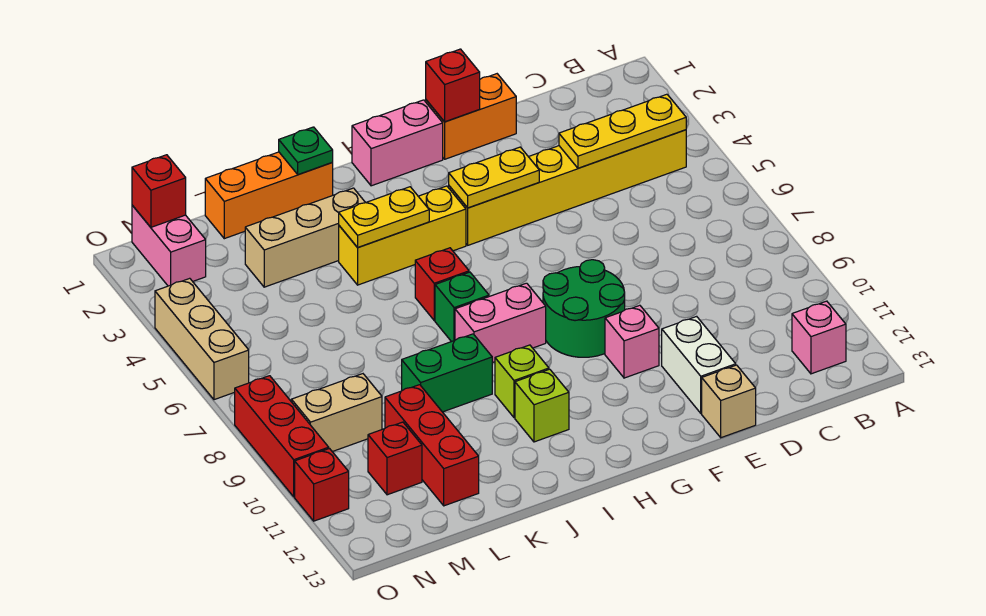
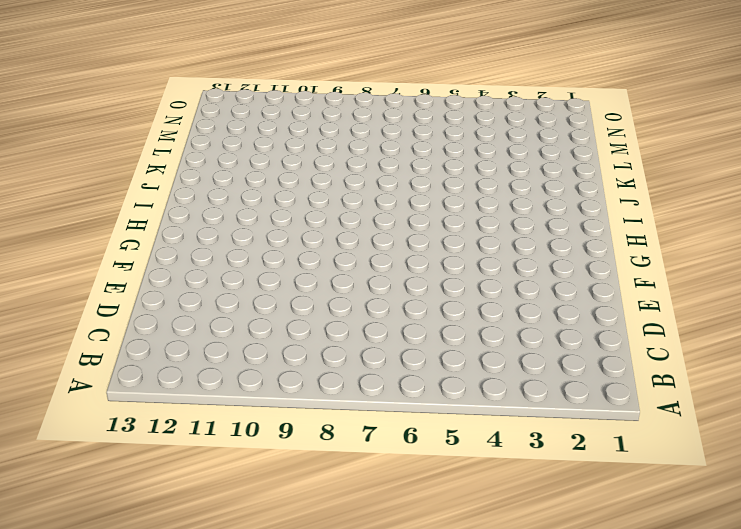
none -> yellow 1x6 brick [449,130,686,245]
none -> pink 1x1 brick [792,301,846,374]
none -> orange 1x2 brick [426,74,516,159]
none -> white 1x2 brick [662,316,736,413]

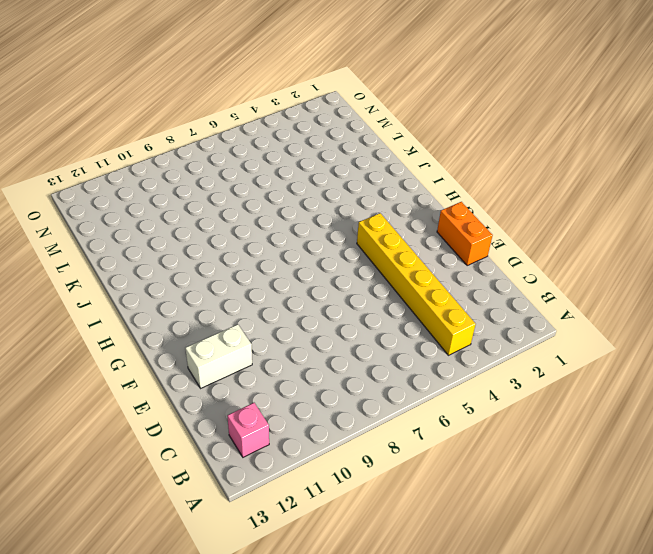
none -> tan 1x1 brick [702,365,756,438]
none -> green 2x2 round brick [543,260,625,357]
none -> pink 1x1 brick [605,305,659,378]
none -> pink 1x2 brick [352,100,443,186]

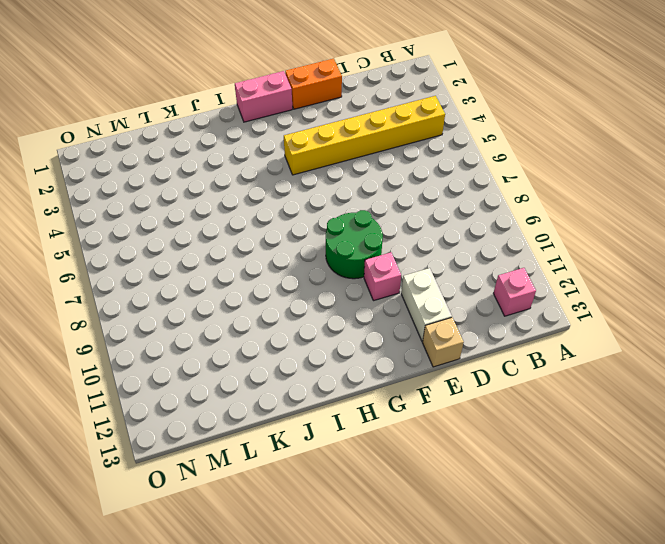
none -> yellow 1x3 brick [339,186,466,285]
none -> pink 1x2 brick [455,283,546,363]
none -> red 1x1 brick [415,248,469,320]
none -> green 1x1 brick [435,272,489,342]

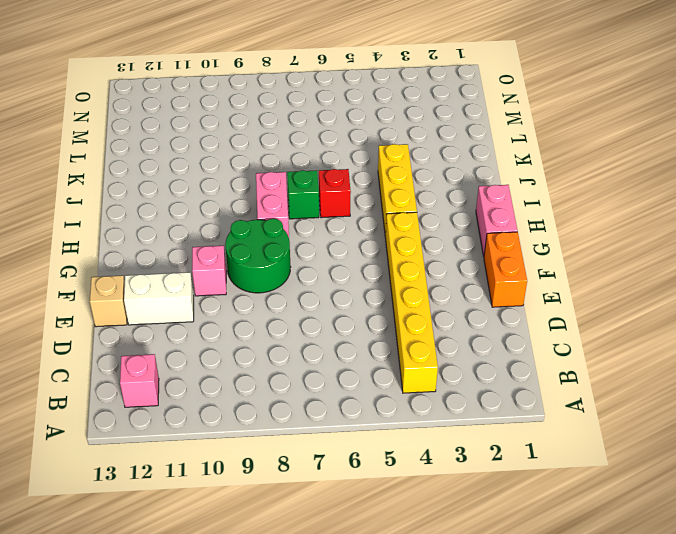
none -> lime 1x1 brick [495,345,549,418]
none -> lime 1x1 brick [515,369,569,442]
none -> orange 1x3 brick [205,152,333,239]
none -> tan 1x3 brick [245,188,365,287]

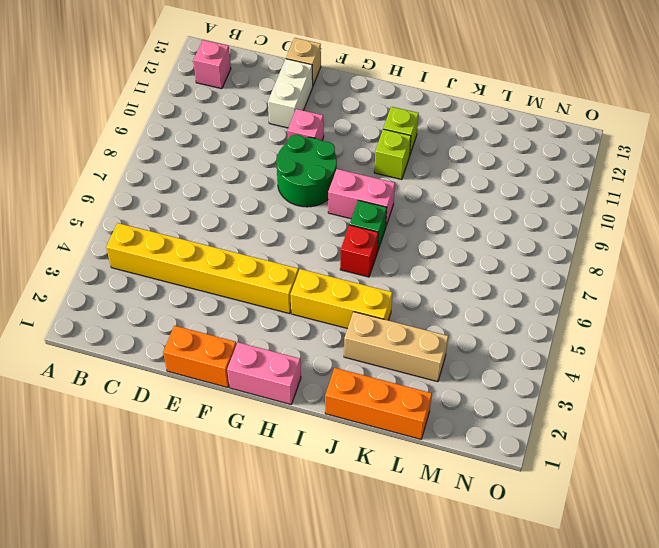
none -> green 1x2 brick [402,334,492,412]
none -> red 1x3 brick [385,385,479,506]
none -> tan 1x2 brick [291,374,382,452]
none -> red 1x1 brick [368,422,422,495]

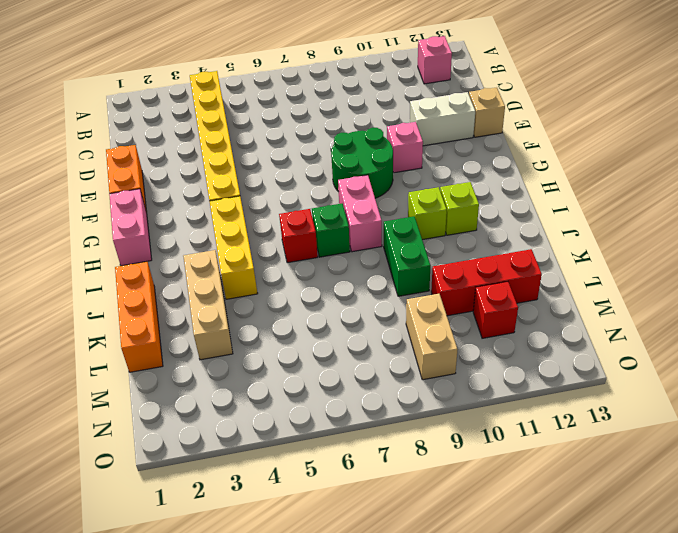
none -> pink 1x2 brick [132,205,206,286]
none -> tan 1x3 brick [155,278,249,400]
none -> red 1x3 brick [235,376,329,497]
none -> red 1x1 brick [295,449,349,521]

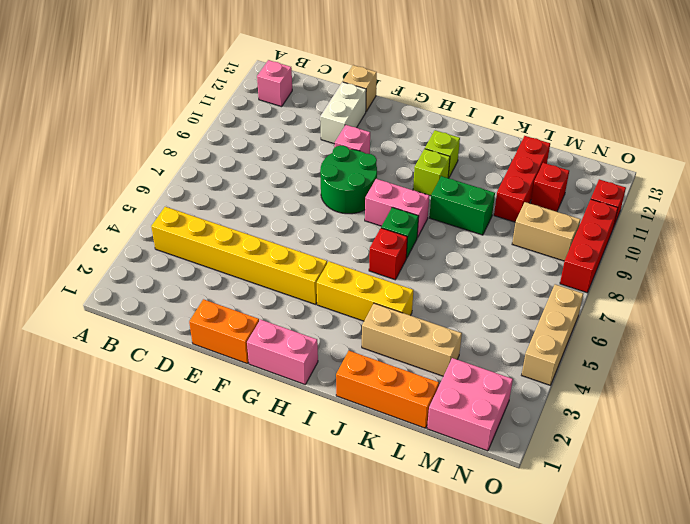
pink 2x2 brick [427,358,513,451] -> pink 1x2 brick [132,205,206,286]
none -> yellow 1x3 plate [559,94,686,168]
none -> red 1x1 brick [426,49,480,122]
none -> yellow 1x2 plate [449,147,539,208]
none -> yellow 1x2 plate [339,187,429,247]

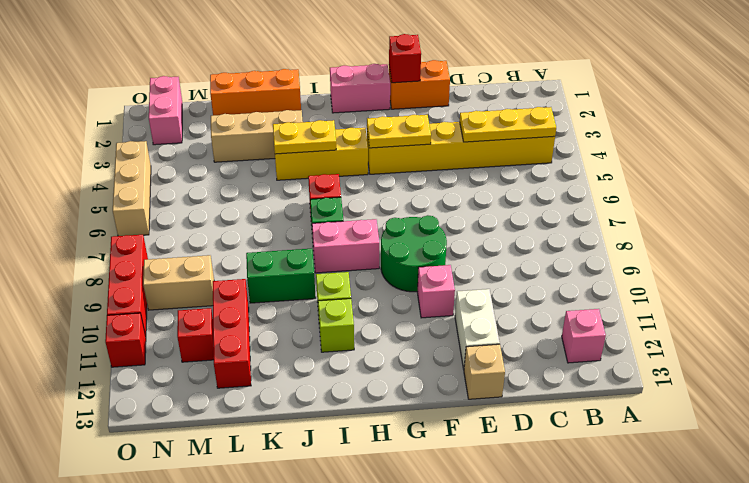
none -> green 1x1 plate [279,127,333,174]
none -> red 1x1 brick [132,155,186,227]

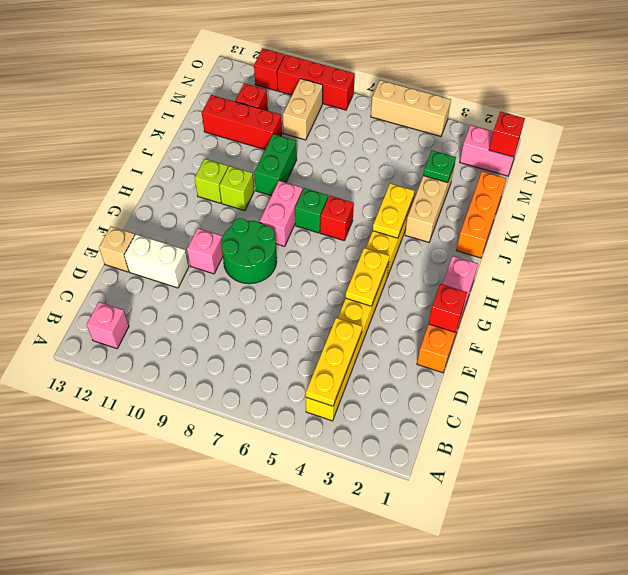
green 1x1 plate [423,150,456,183] -> green 1x1 plate moved to [279,127,333,174]

